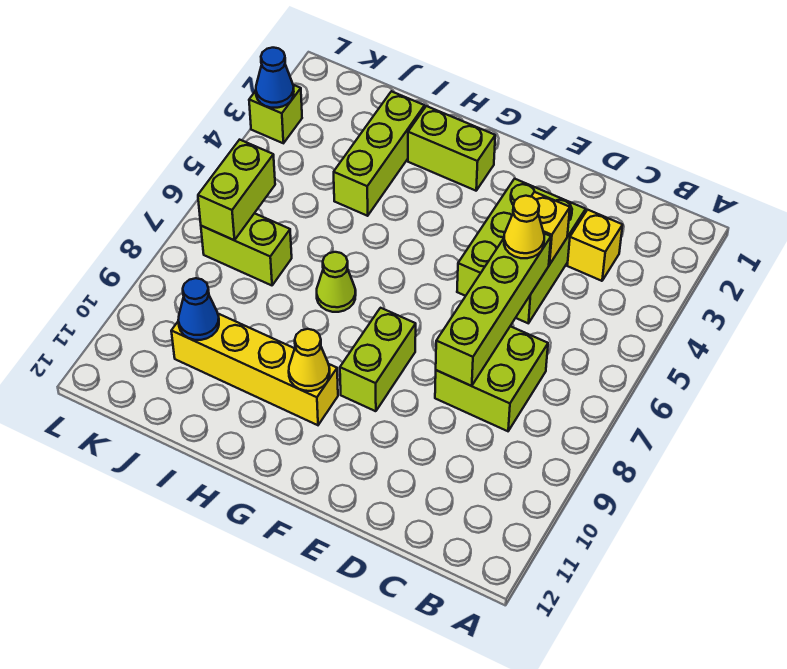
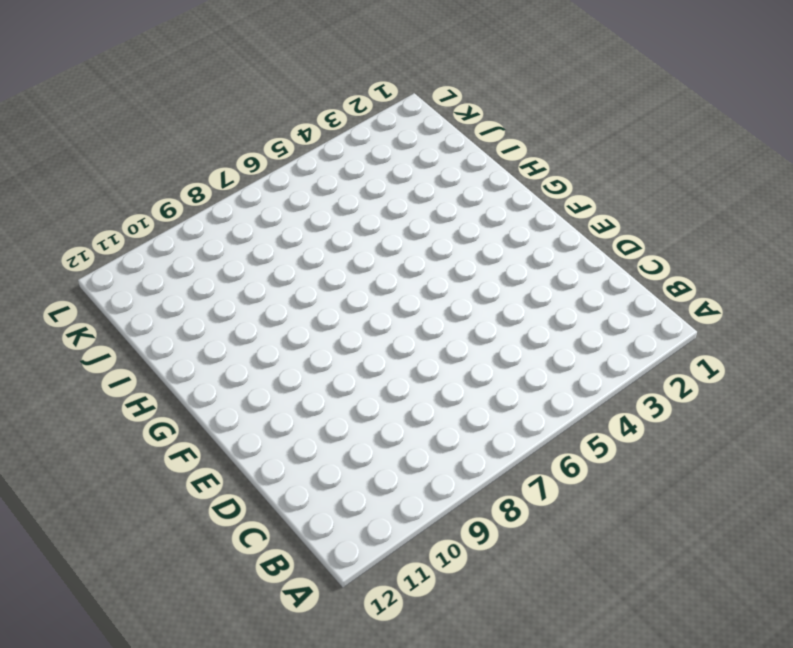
none -> yellow 1x1 brick [567,210,623,281]
none -> lime 2x2 brick [435,326,548,431]
none -> lime 2x3 brick [457,179,586,323]

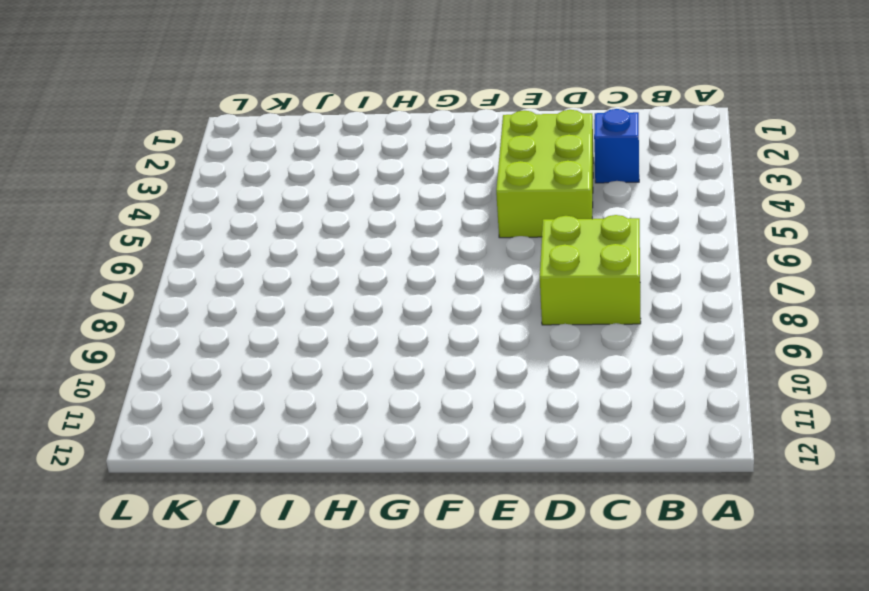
blue 1x1 brick [594,109,639,183] -> yellow 1x1 brick [567,210,623,281]
none -> lime 1x2 brick [340,308,416,411]
none -> lime 1x2 brick [408,106,495,191]
none -> yellow 1x4 brick [171,314,338,425]

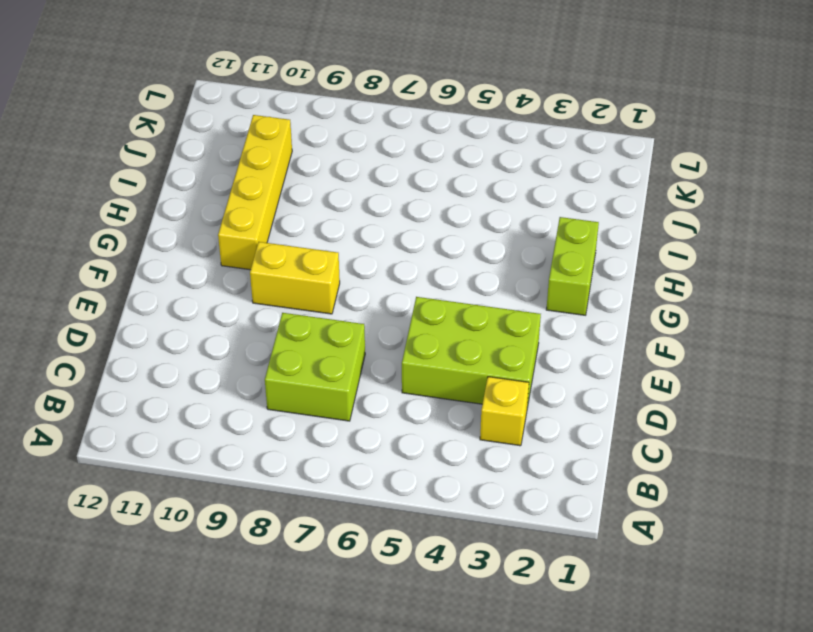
yellow 1x2 brick [250,242,340,314] -> lime 1x2 brick [340,308,416,411]
none -> lime 1x1 cone [317,252,356,312]
none -> lime 1x3 brick [334,91,425,216]
none -> lime 1x2 brick [201,213,292,285]

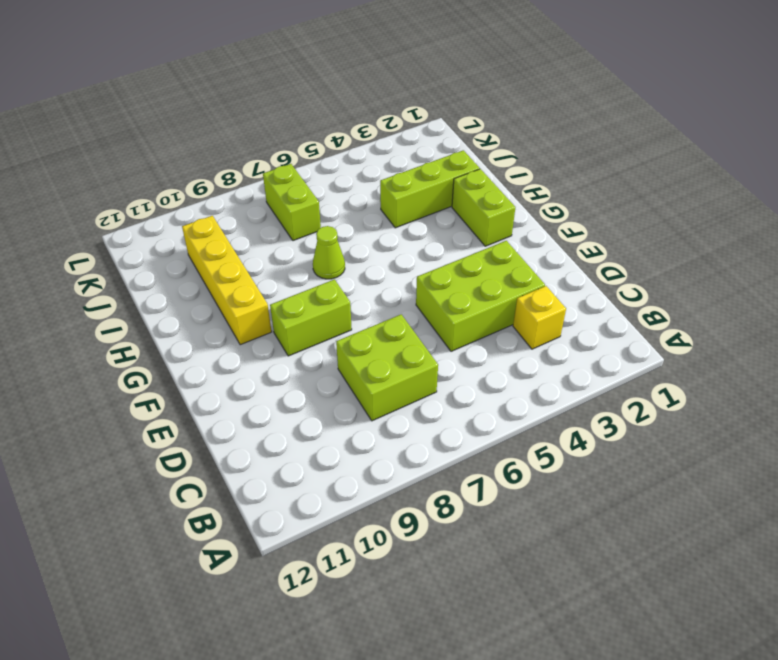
none -> lime 1x1 brick [249,85,302,143]
none -> yellow 1x1 brick [531,192,570,265]
none -> lime 1x4 brick [436,233,551,386]

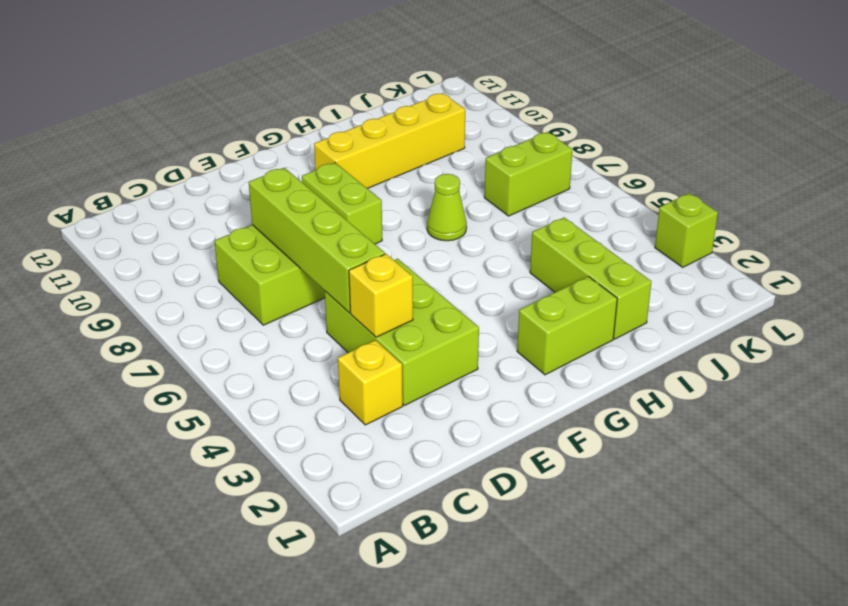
none -> yellow 1x1 cone [289,329,330,391]
none -> blue 1x1 cone [178,278,219,340]
none -> lime 1x2 brick [198,140,275,240]

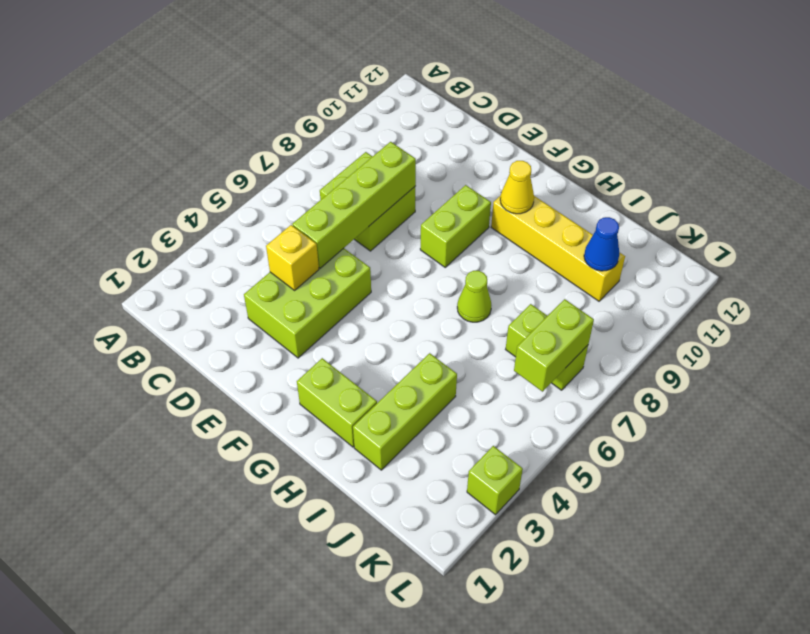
none -> yellow 1x1 brick [567,210,623,281]
none -> blue 1x1 cone [256,48,294,108]
none -> yellow 1x1 cone [504,196,544,258]

